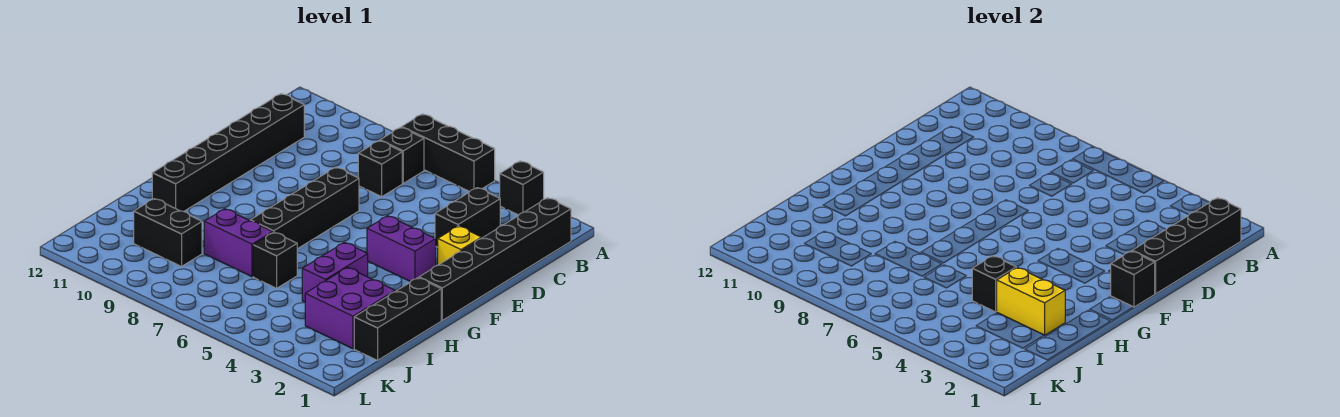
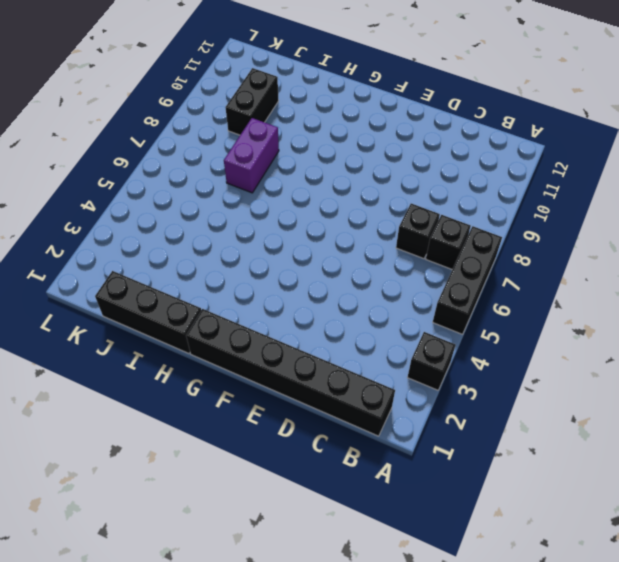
none -> black 1x2 brick [435,188,500,247]
none -> black 1x6 brick [152,94,304,211]
none -> yellow 1x1 brick [438,226,482,265]

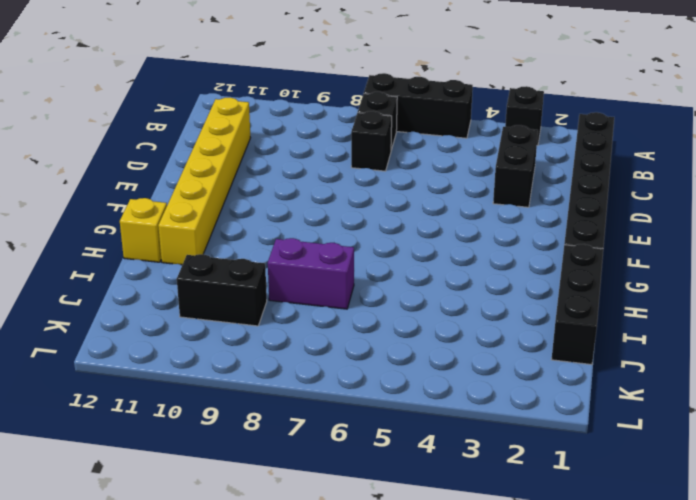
yellow 1x6 brick [158,98,250,265] -> black 1x6 brick [152,94,304,211]
yellow 1x1 brick [120,198,167,262] -> yellow 1x1 brick moved to [438,226,482,265]
none -> black 1x4 brick [250,167,359,249]
none -> purple 1x2 brick [367,216,436,282]
none -> purple 1x2 brick [302,242,368,302]

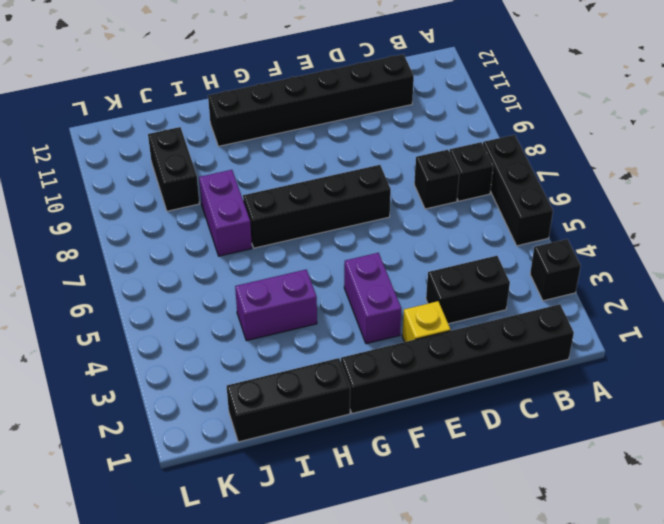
none -> purple 2x2 brick [305,268,395,349]
none -> black 1x1 brick [253,232,297,288]
none -> black 1x4 brick [1132,198,1241,294]

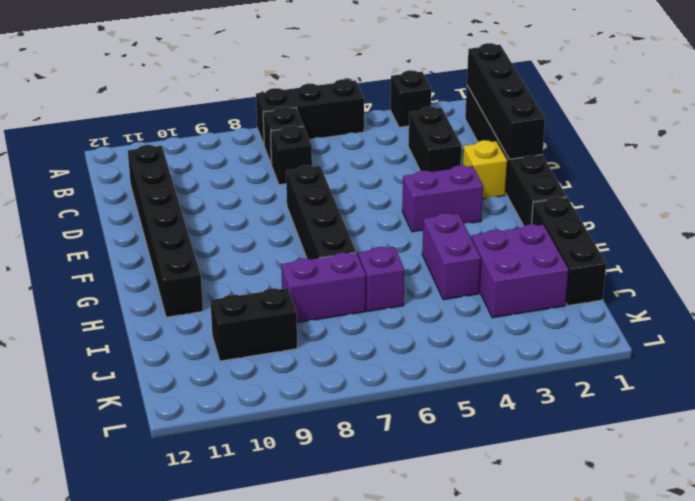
purple 1x1 brick [358,247,404,311] -> black 1x1 brick [253,232,297,288]
none -> black 1x1 brick [1111,251,1155,307]
none -> yellow 1x2 brick [997,268,1065,335]
none -> black 1x1 brick [972,256,1016,312]

